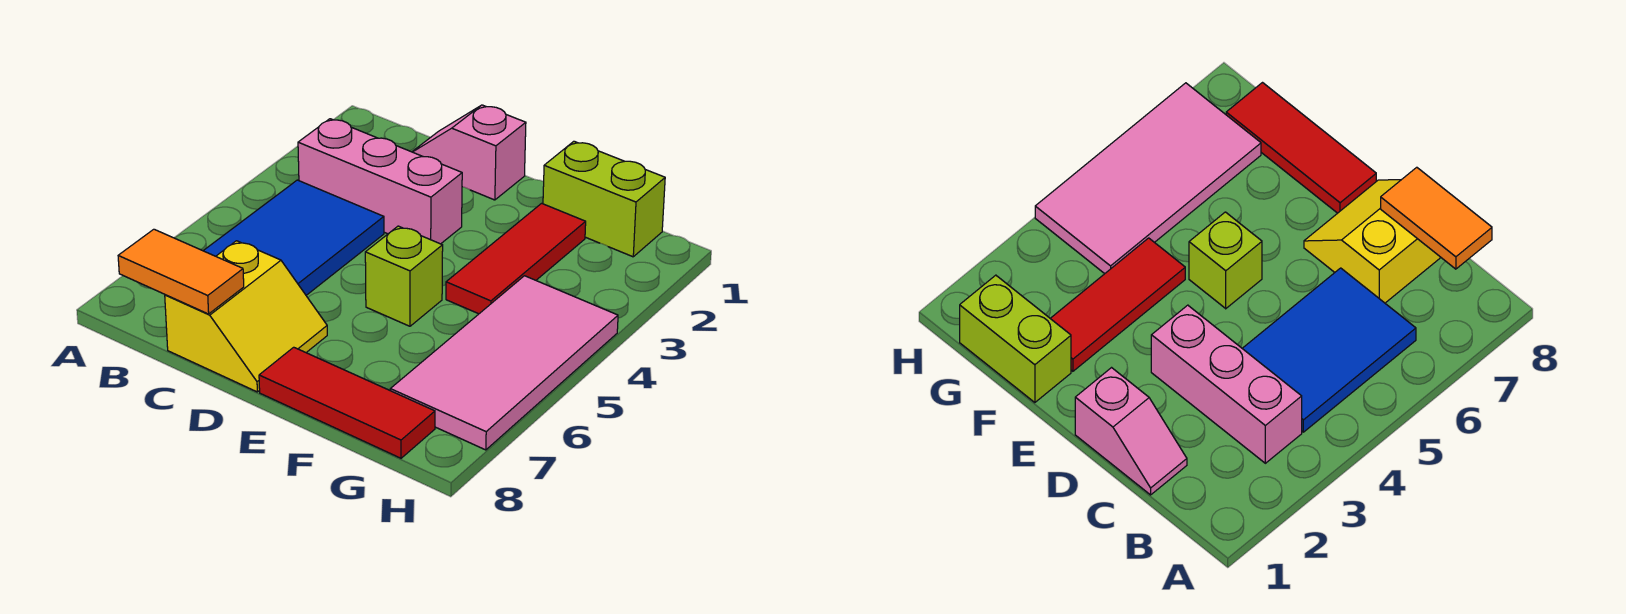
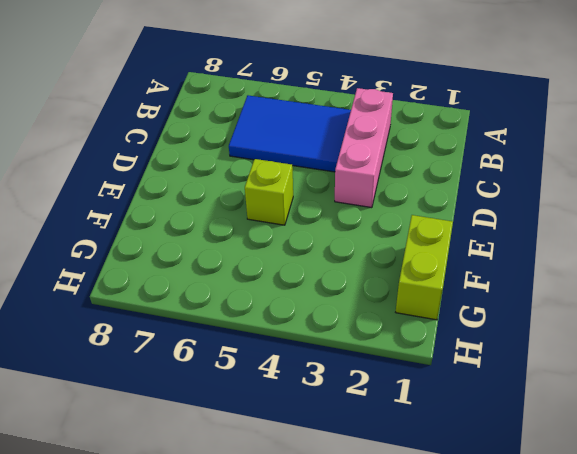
none -> pink 1x2 slope [412,105,526,200]
none -> yellow 2x2 slope [165,241,327,392]

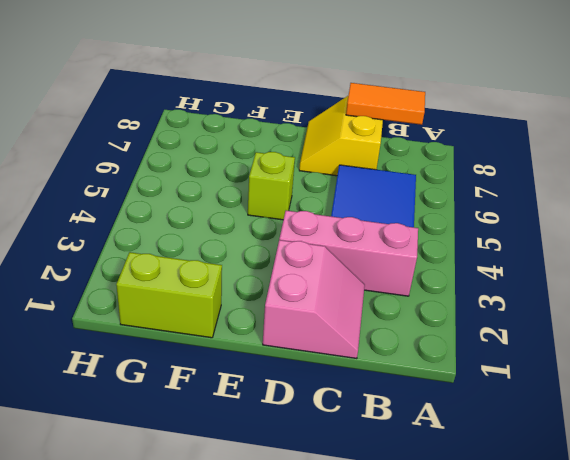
pink 2x2 slope [263,240,365,359] -> pink 1x2 slope [412,105,526,200]
none -> red 1x3 tile [259,347,435,458]
none -> red 1x3 tile [446,203,586,314]

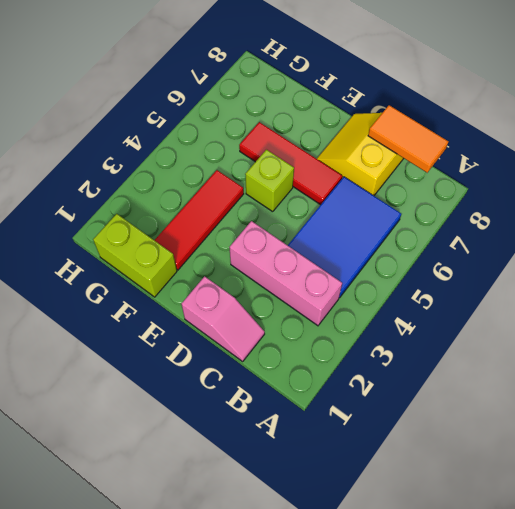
red 1x3 tile [239,122,342,205] -> red 1x3 tile moved to [259,347,435,458]
none -> pink 2x4 tile [390,276,618,450]

